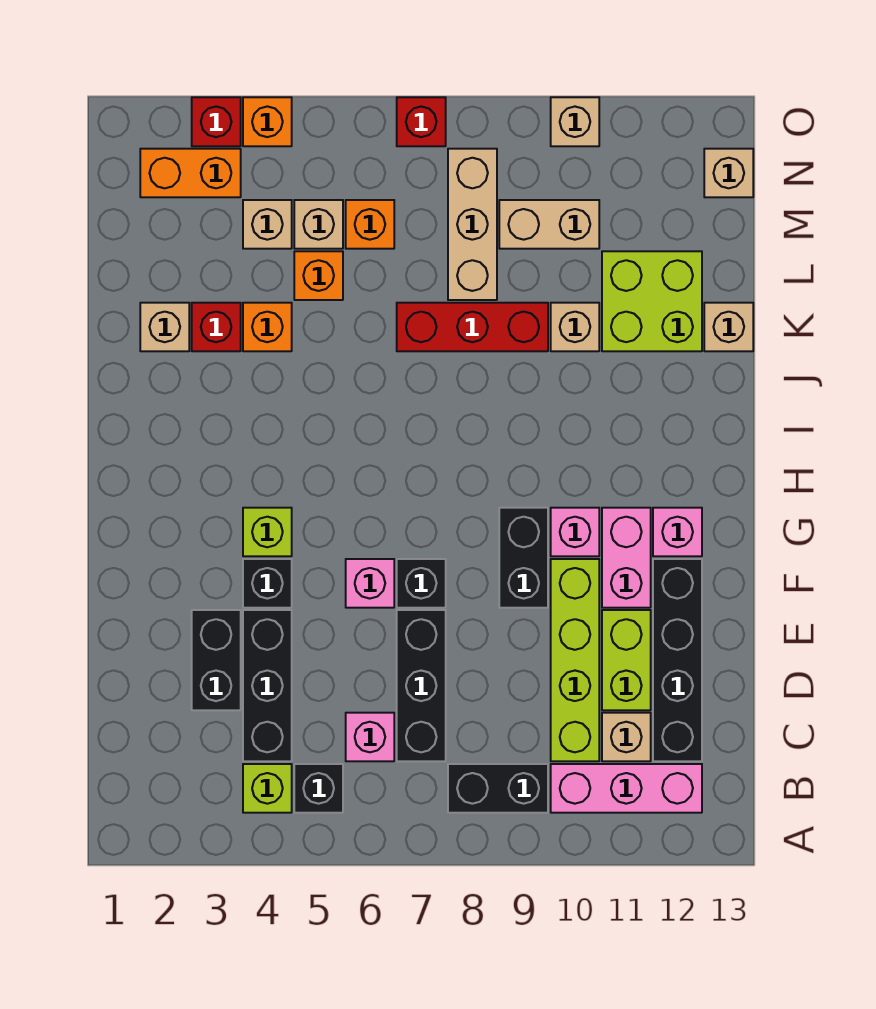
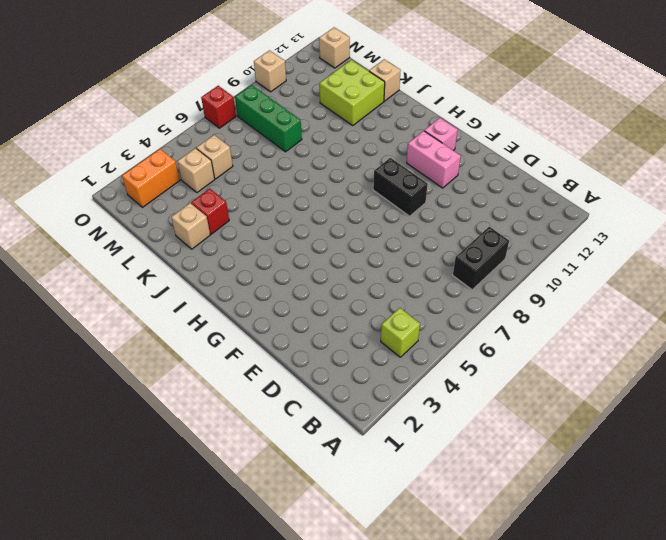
green 1x3 brick [235,85,302,152] -> tan 1x3 brick [448,149,497,300]
none -> black 1x1 brick [294,764,343,813]
none -> pink 1x3 brick [551,764,702,813]
none -> black 1x3 brick [243,610,292,761]
none -> pink 1x1 brick [346,713,394,761]

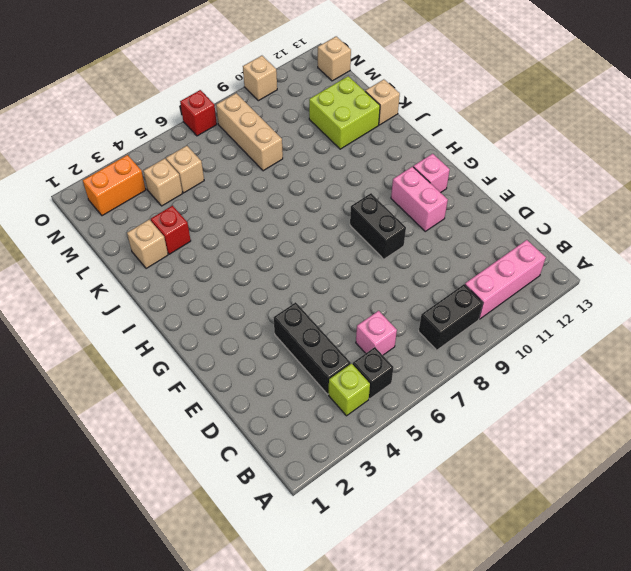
none -> black 1x3 brick [397,610,446,761]
none -> lime 1x4 brick [551,559,599,761]
none -> tan 1x1 brick [602,713,651,761]
none -> black 1x4 brick [653,559,702,761]

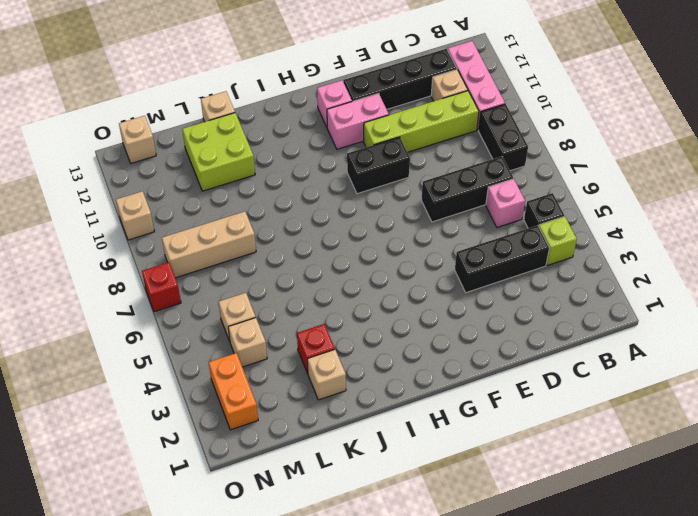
none -> black 1x2 brick [192,610,241,710]
none -> lime 1x2 brick [602,610,651,710]
none -> black 1x1 brick [243,559,292,608]
none -> pink 1x1 brick [346,559,394,608]

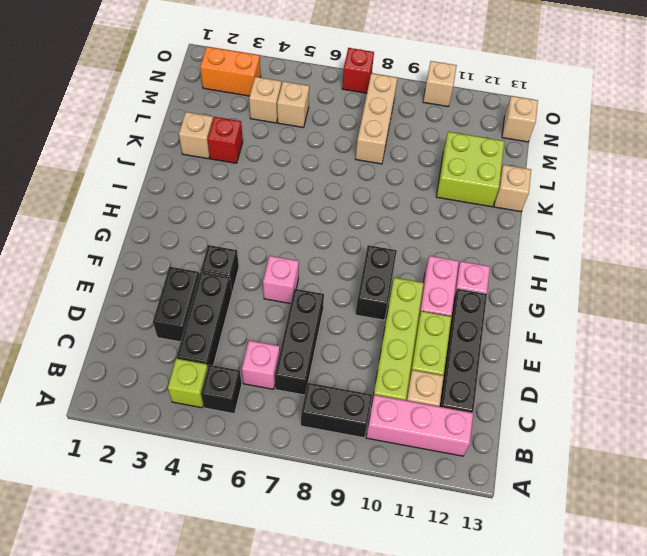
none -> black 1x1 brick [397,559,446,608]
none -> lime 1x1 brick [243,508,292,556]
none -> pink 1x1 brick [551,508,599,556]
none -> orange 1x1 brick [243,303,292,351]

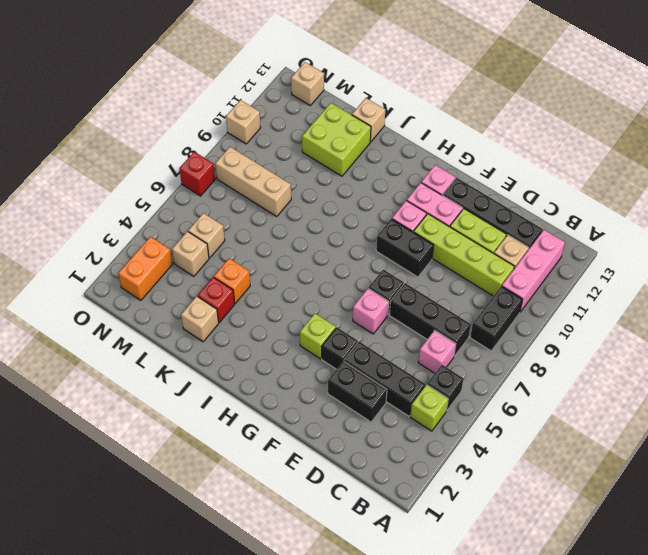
none -> red 1x3 brick [397,303,548,351]
none -> tan 1x1 brick [551,303,599,351]
none -> orange 1x1 brick [294,251,343,300]
none -> orange 1x1 brick [346,200,394,249]

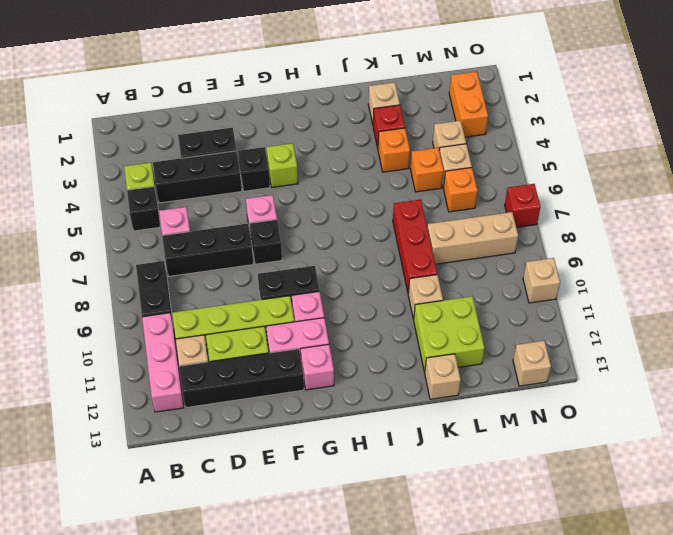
none -> tan 1x2 brick [499,200,599,249]
none -> red 1x1 brick [192,97,241,146]
none -> orange 1x1 brick [243,97,292,146]

